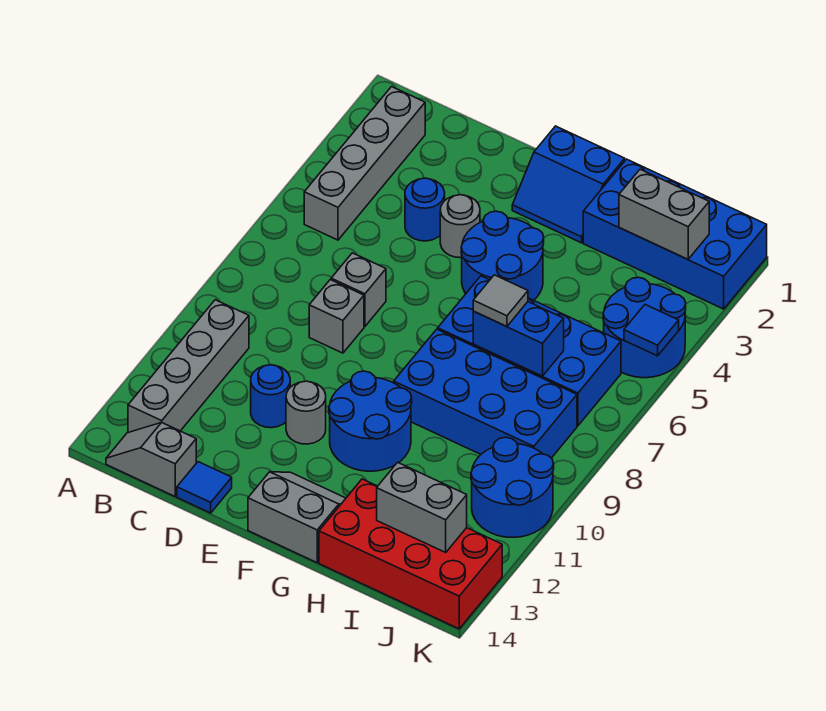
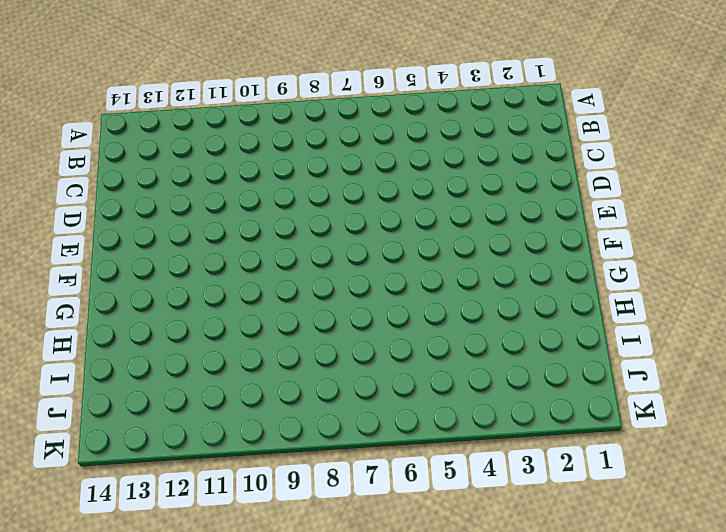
none -> grey 1x4 brick [304,87,425,240]
none -> grey 1x4 brick [128,300,249,433]
none -> grey 1x2 slope [106,423,196,496]

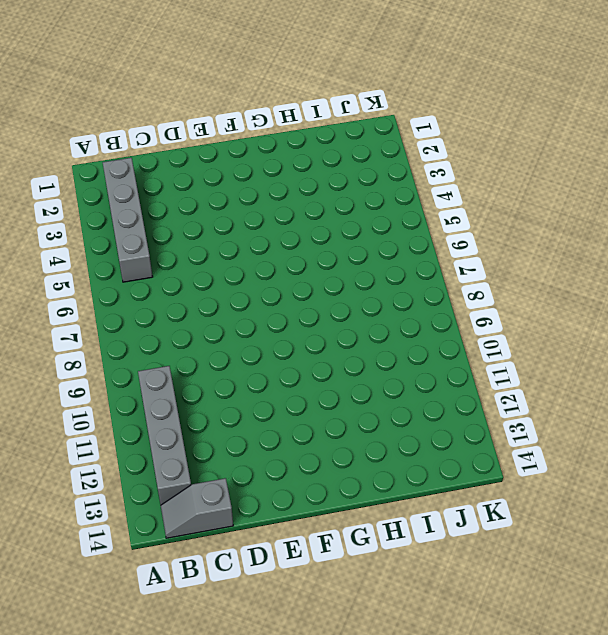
none -> blue 1x1 round brick [405,178,445,241]
none -> grey 1x1 brick [331,253,386,326]
none -> grey 1x1 brick [309,280,364,353]

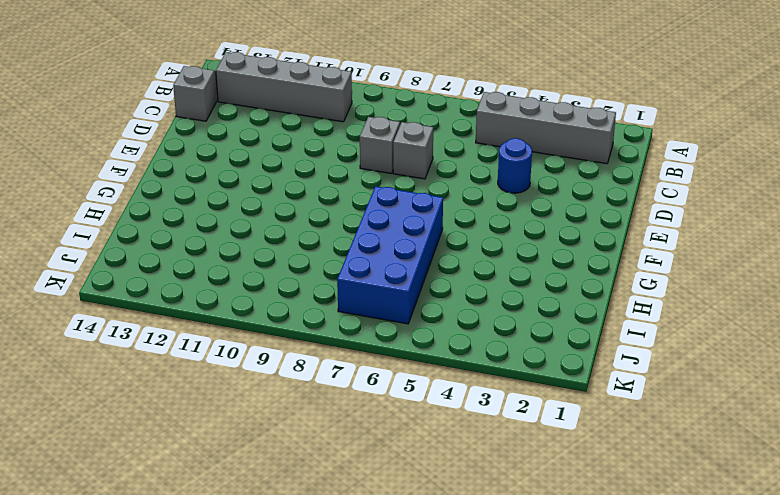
none -> blue 1x1 round brick [251,365,290,428]
none -> blue 1x1 tile [177,462,232,513]
none -> grey 1x1 round brick [440,195,480,258]

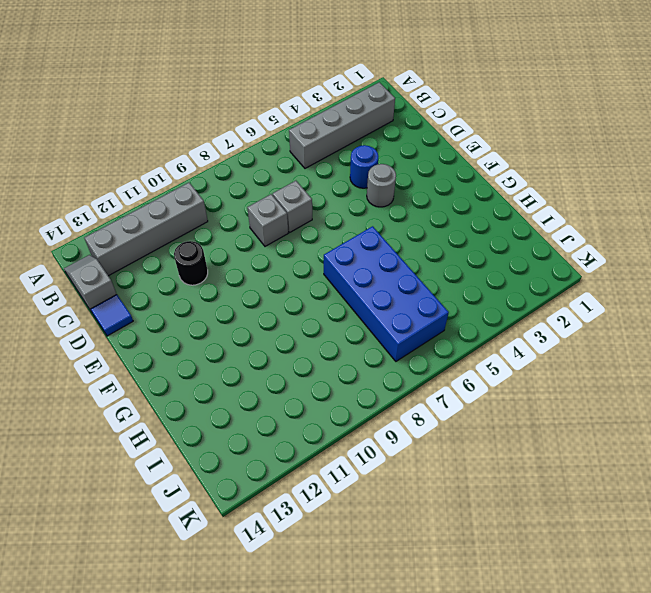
black 1x1 round brick [174,241,208,285] -> blue 1x1 round brick [251,365,290,428]
none -> grey 1x1 round brick [286,381,326,444]
none -> blue 2x2 slope [512,126,625,243]
none -> blue 2x2 round brick [461,211,544,300]

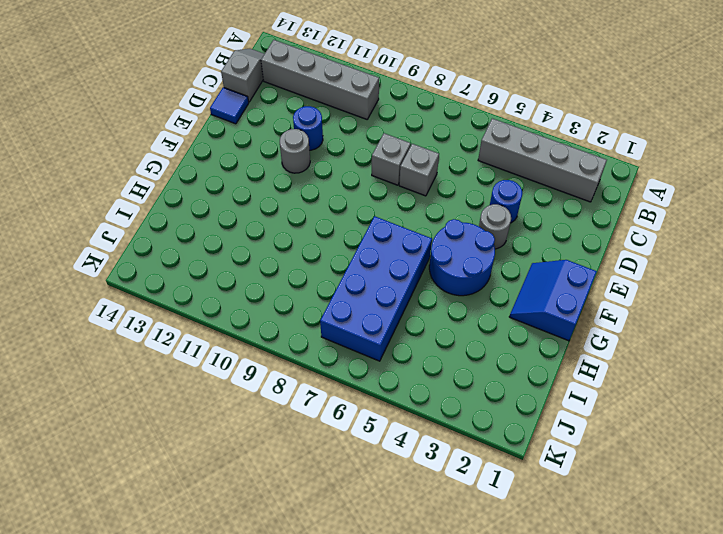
none -> blue 2x2 round brick [329,371,412,471]
none -> grey 2x2 slope [248,472,346,563]
none -> blue 2x4 brick [394,329,577,458]

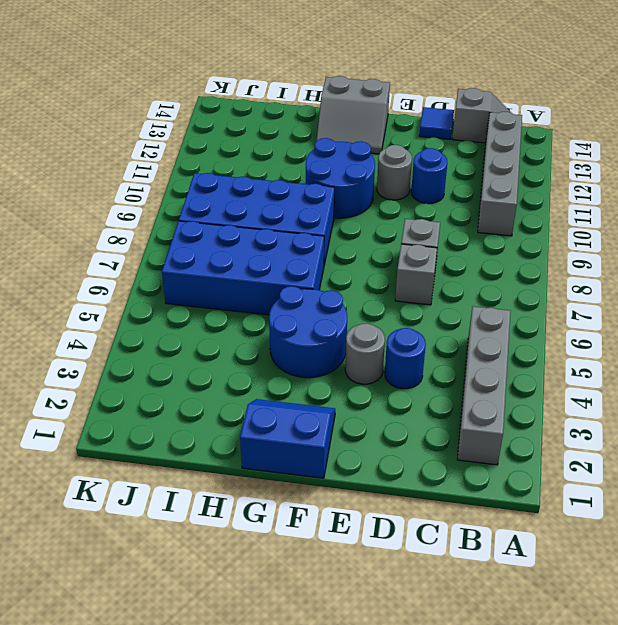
none -> blue 2x4 brick [583,159,767,309]
none -> red 2x4 brick [319,479,502,629]
none -> blue 2x2 round brick [603,277,686,378]

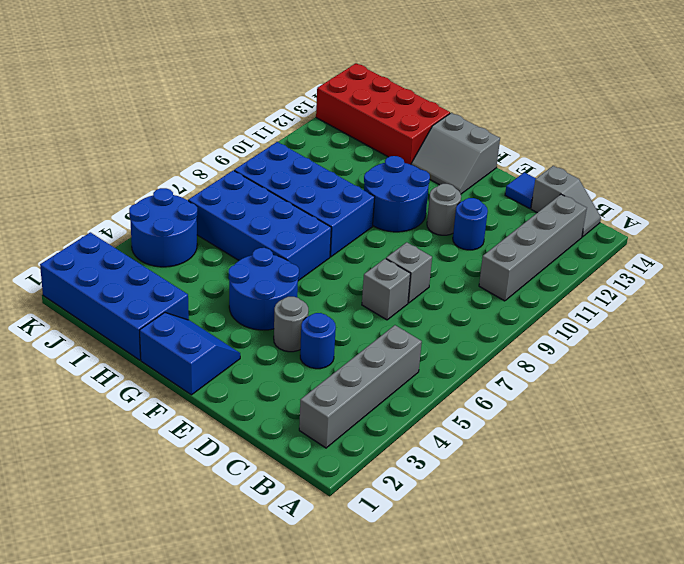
none -> blue 2x2 round brick [471,437,554,537]
none -> blue 1x2 brick [473,302,564,376]
none -> grey 1x2 brick [619,169,709,259]

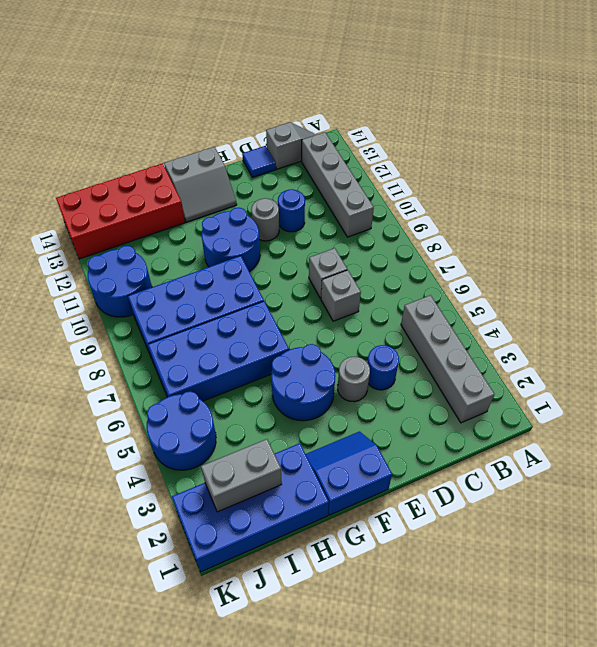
none -> blue 1x2 brick [473,302,564,376]
none -> grey 1x2 brick [377,462,467,552]
none -> blue 1x1 tile [624,305,679,356]

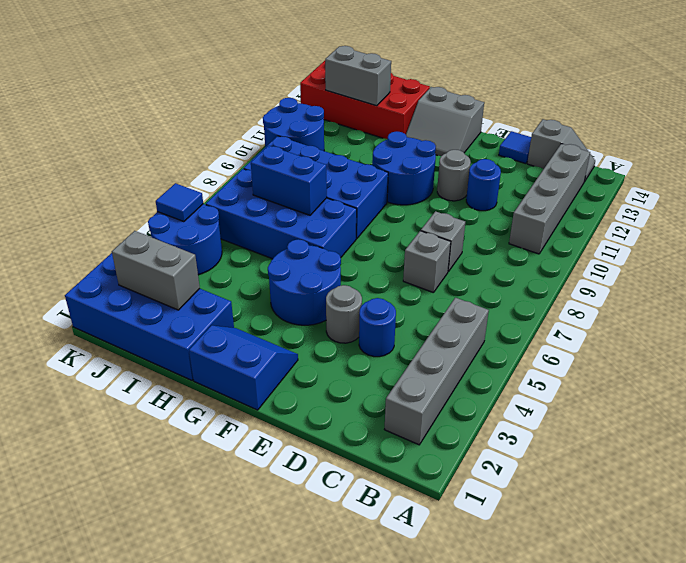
none -> grey 1x1 tile [473,275,528,327]

